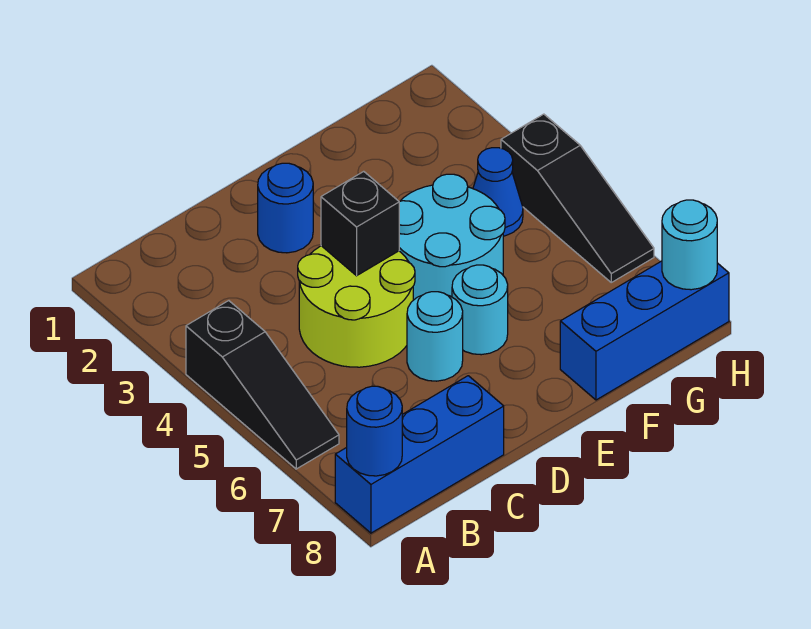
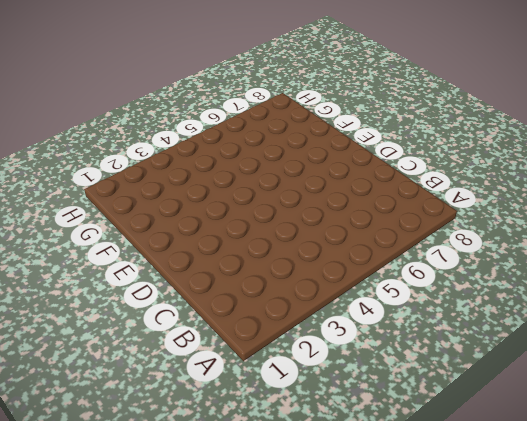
none -> black 1x3 slope [186,301,339,469]
none -> blue 1x3 brick [335,376,504,533]
none -> lime 2x2 round brick [298,246,415,367]

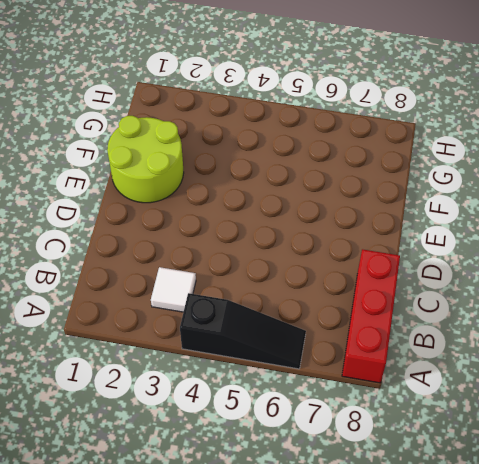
red 1x3 brick [342,249,400,383] -> blue 1x3 brick [335,376,504,533]
white 1x1 tile [151,267,196,312] -> none
lime 2x2 round brick [107,116,184,203] -> lime 2x2 round brick moved to [298,246,415,367]
none -> blue 1x1 round brick [258,163,313,253]
none -> cyan 1x1 round brick [407,292,463,381]
none -> cyan 2x2 round brick [399,174,505,300]

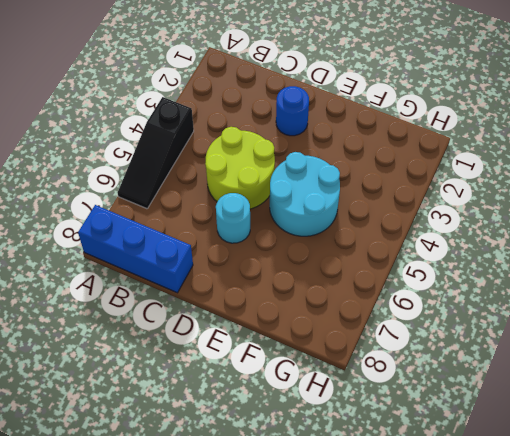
none -> cyan 1x1 round brick [452,265,508,355]
none -> blue 1x3 brick [560,261,729,400]
none -> blue 1x1 cone [473,148,523,236]

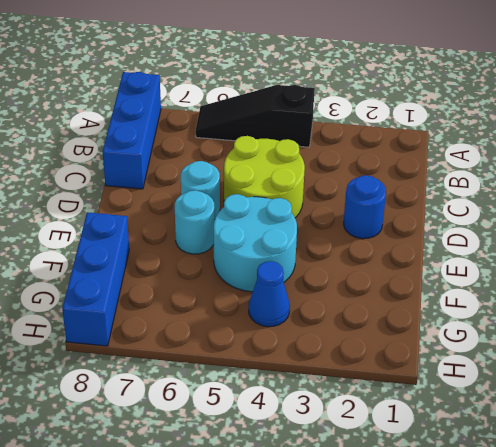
none -> black 1x3 slope [501,114,654,282]
none -> blue 1x1 round brick [347,386,402,476]
none -> black 1x1 brick [321,171,399,276]

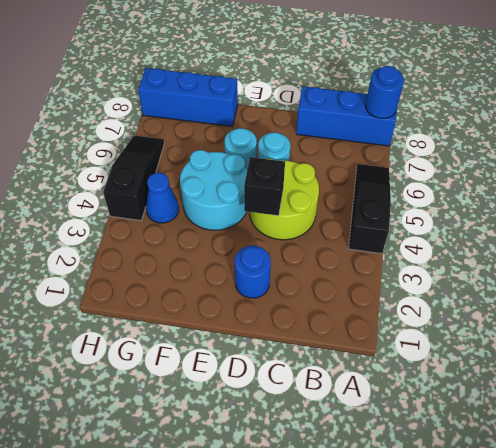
none -> cyan 1x1 round brick [662,200,717,290]

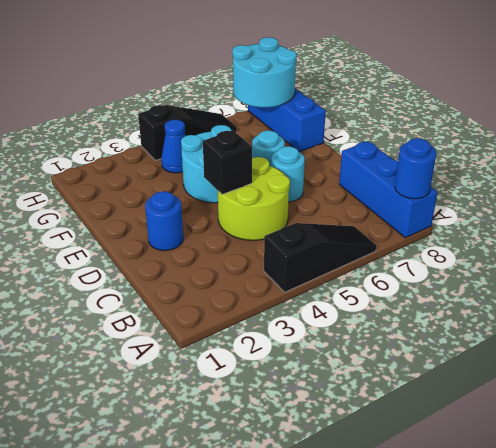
cyan 2x2 round brick [232,37,297,107] -> cyan 1x1 round brick [662,200,717,290]

